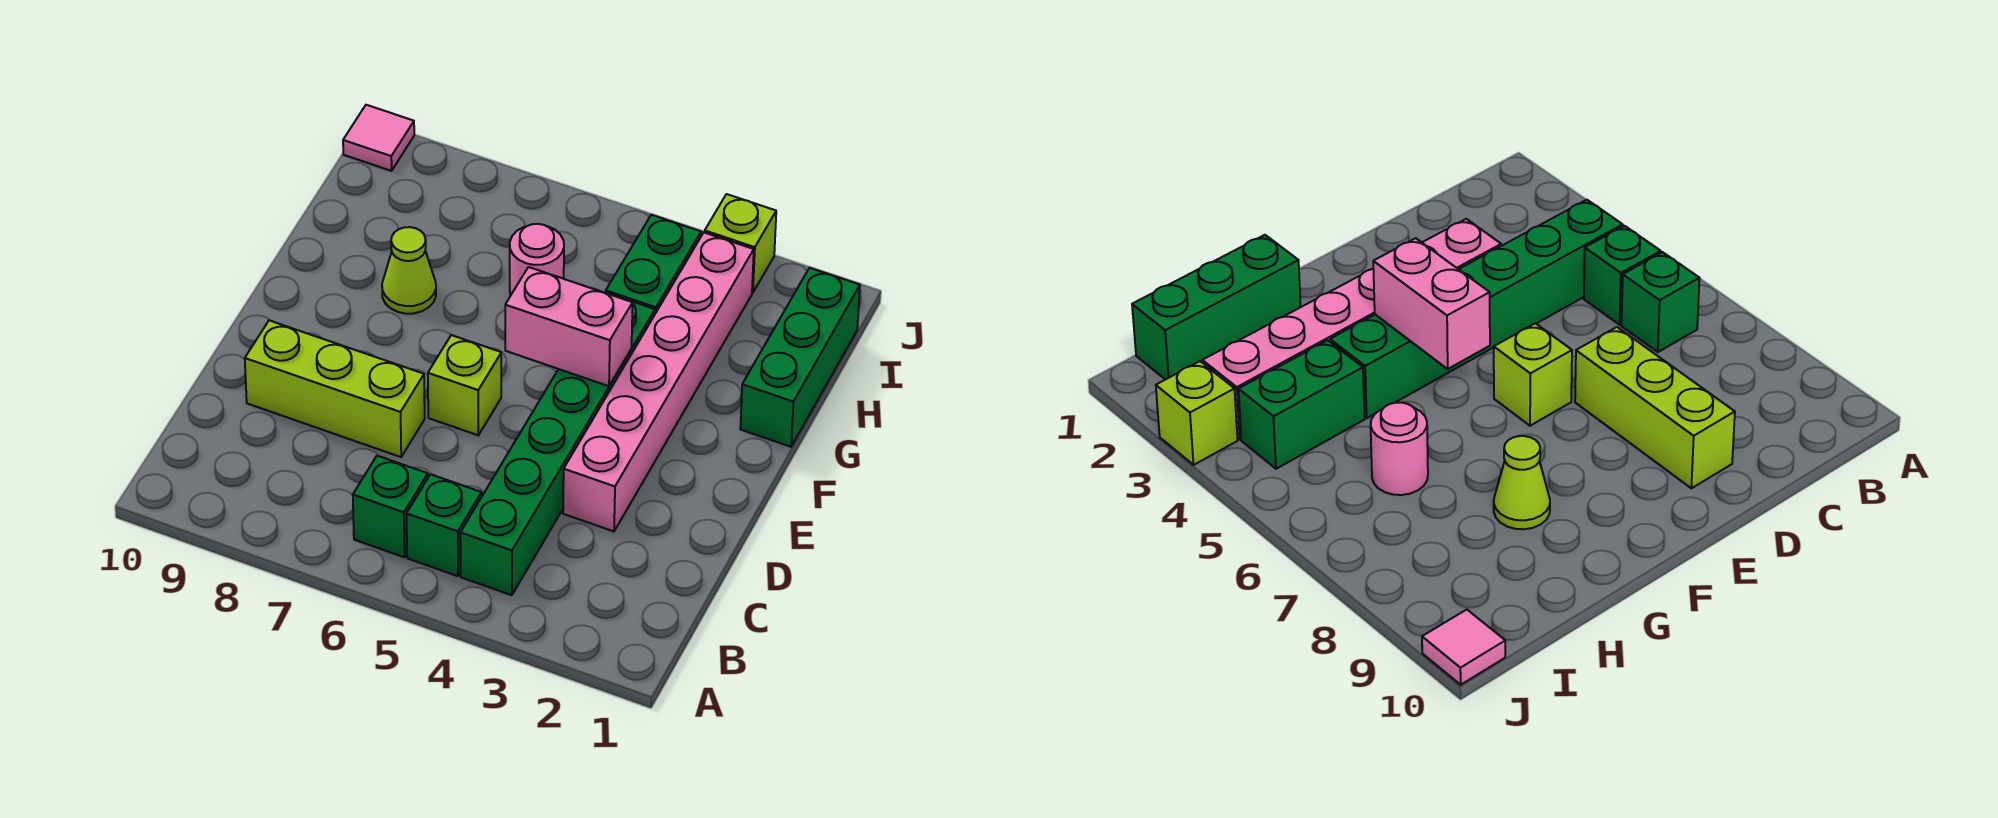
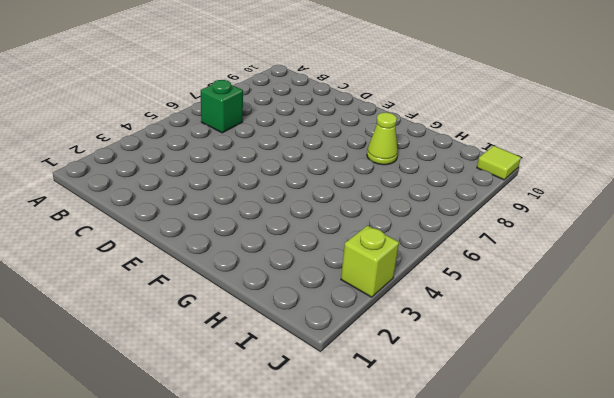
lime 1x1 tile [477,146,521,180] -> pink 1x1 tile [343,105,414,171]
none -> green 1x6 brick [460,292,655,595]
none -> green 1x1 brick [407,474,482,576]
none -> pink 1x6 brick [563,232,754,531]

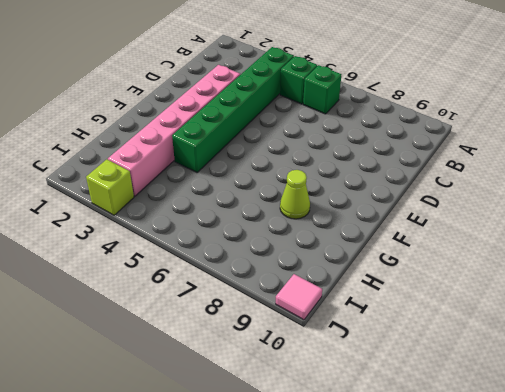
none -> lime 1x3 brick [245,320,425,457]
none -> lime 1x1 brick [428,335,501,435]
none -> green 1x3 brick [740,268,860,447]

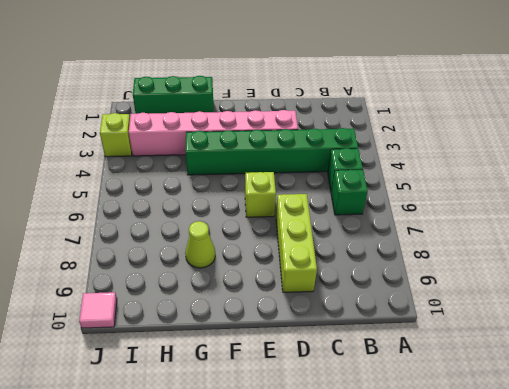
none -> green 1x2 brick [606,215,701,314]
none -> pink 1x1 round brick [510,224,564,295]
none -> pink 1x2 brick [505,267,633,386]

